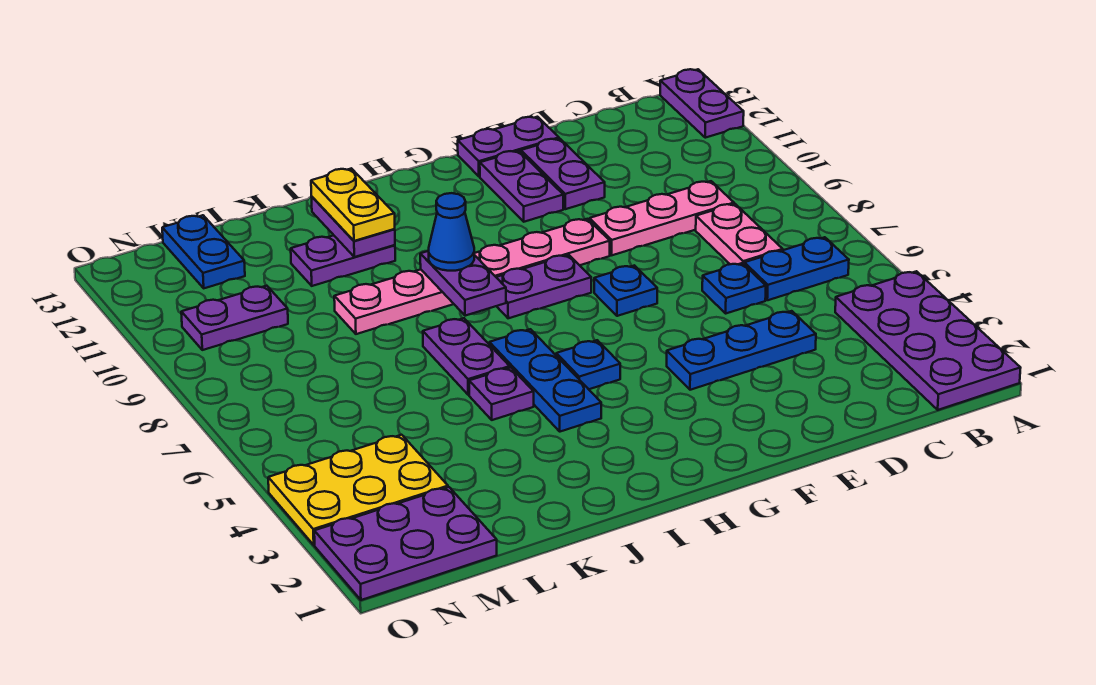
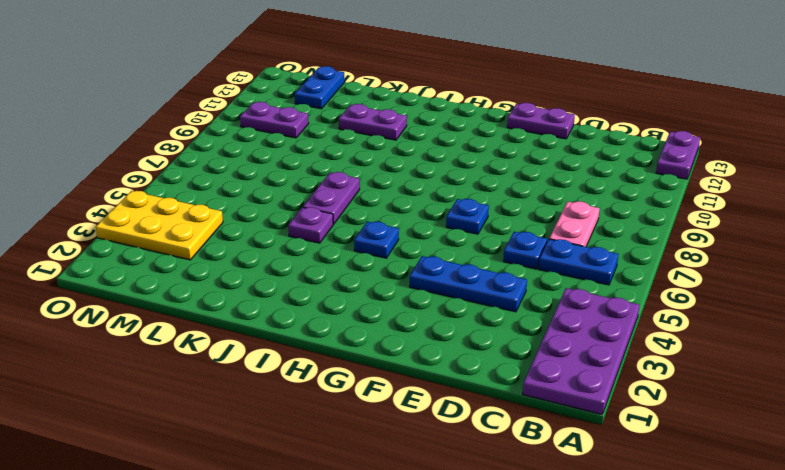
none -> pink 1x3 plate [589,181,734,255]
none -> purple 1x2 plate [521,139,605,209]
none -> pink 1x6 plate [334,219,610,334]

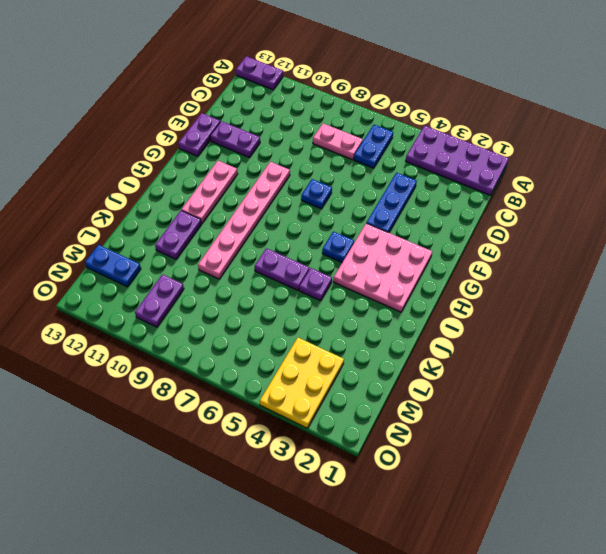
pink 3x3 plate [333,223,432,312] -> blue 1x3 plate [489,329,601,432]
pink 1x3 plate [182,161,238,224] -> pink 1x3 plate moved to [589,181,734,255]
none -> blue 1x1 plate [702,263,766,313]
none -> purple 1x2 plate [480,151,563,222]
none -> purple 1x2 plate [496,255,591,318]

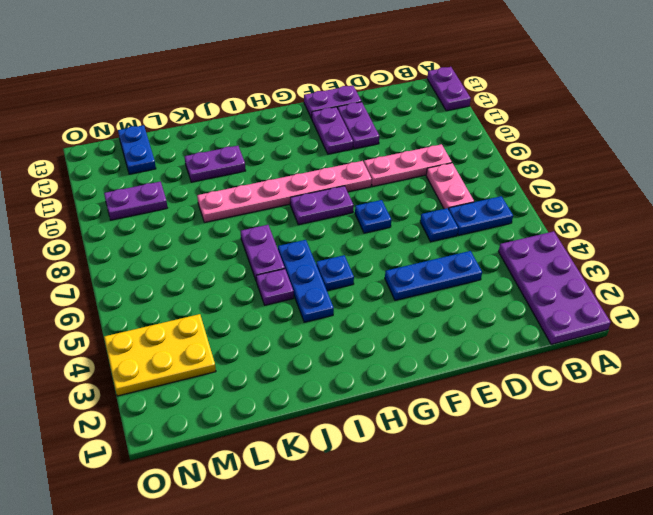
none -> purple 2x3 plate [314,487,497,600]
none -> purple 1x2 plate [420,251,506,316]
none -> purple 1x2 plate [311,196,395,257]

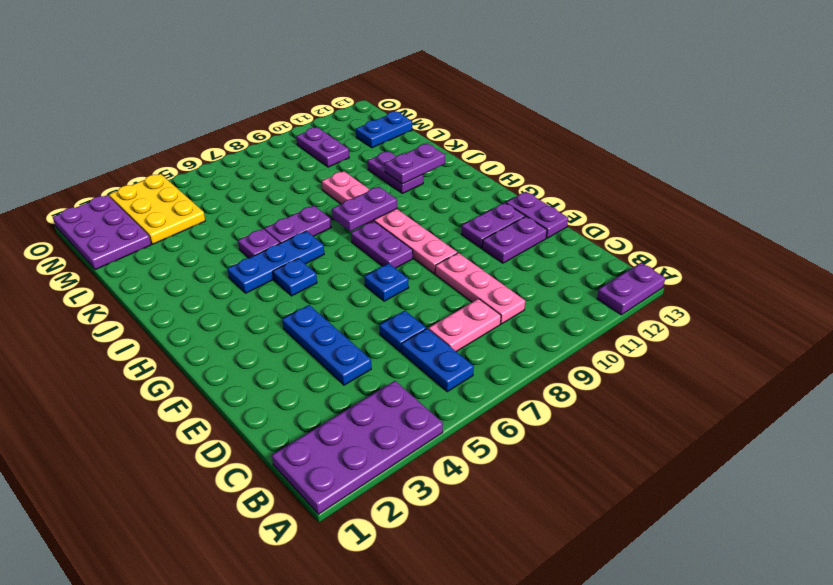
none -> blue 1x1 cone [429,193,474,271]
none -> yellow 1x2 plate [311,168,395,241]

